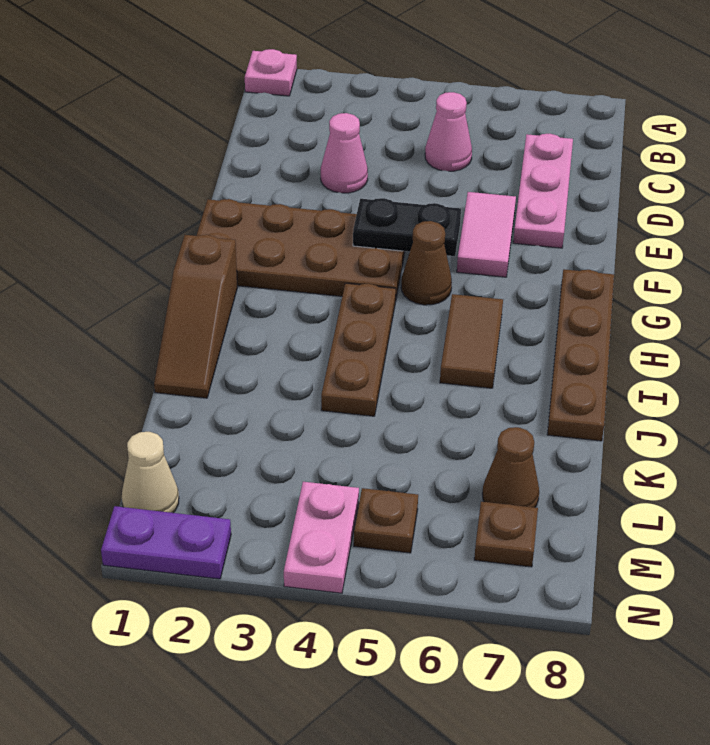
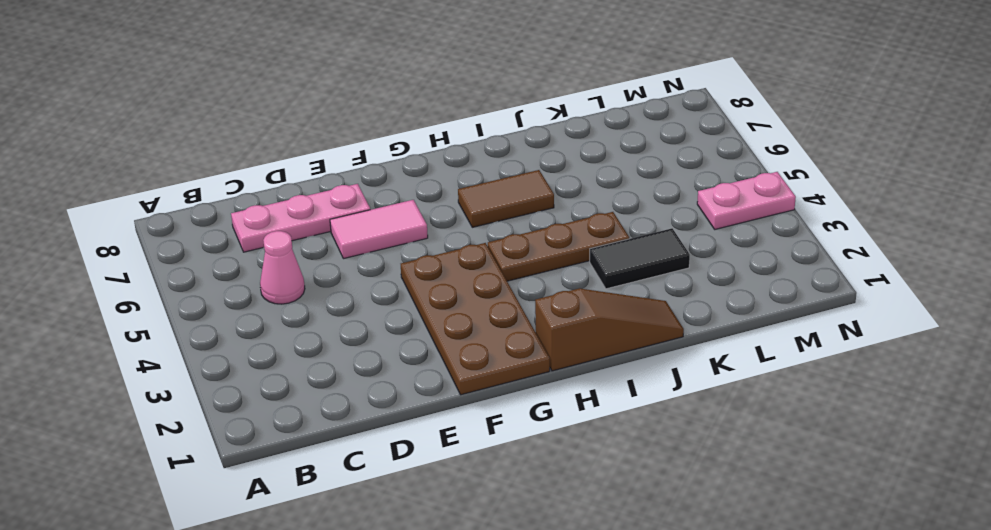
black 1x2 tile [590,228,690,289] -> none
none -> pink 1x1 plate [245,49,297,96]
none -> pink 1x1 cone [321,113,368,193]
none -> brown 1x1 cone [401,221,452,305]

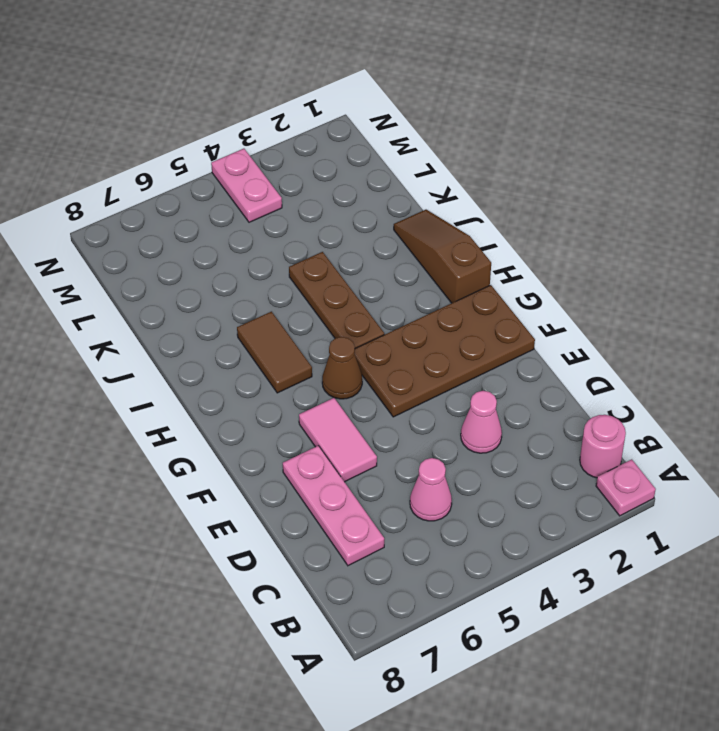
pink 1x1 round brick [580,415,626,478] -> none
none -> brown 1x4 plate [547,269,614,441]
none -> brown 1x1 cone [482,427,539,507]
none -> tan 1x1 cone [122,432,179,513]

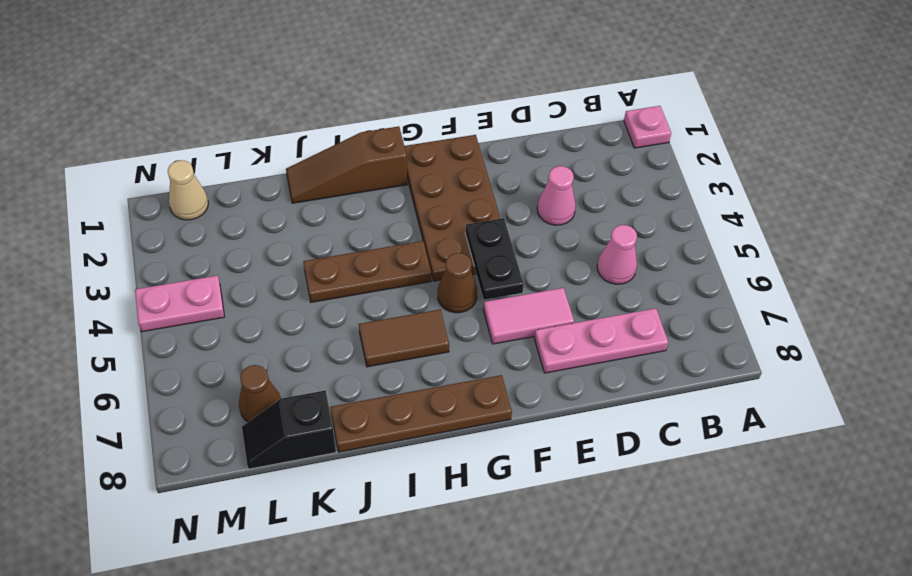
black 1x2 slope [242,390,336,469] -> none
none -> brown 1x1 plate [354,488,418,553]
none -> brown 1x1 plate [474,502,538,567]
none -> purple 1x2 plate [101,506,231,579]

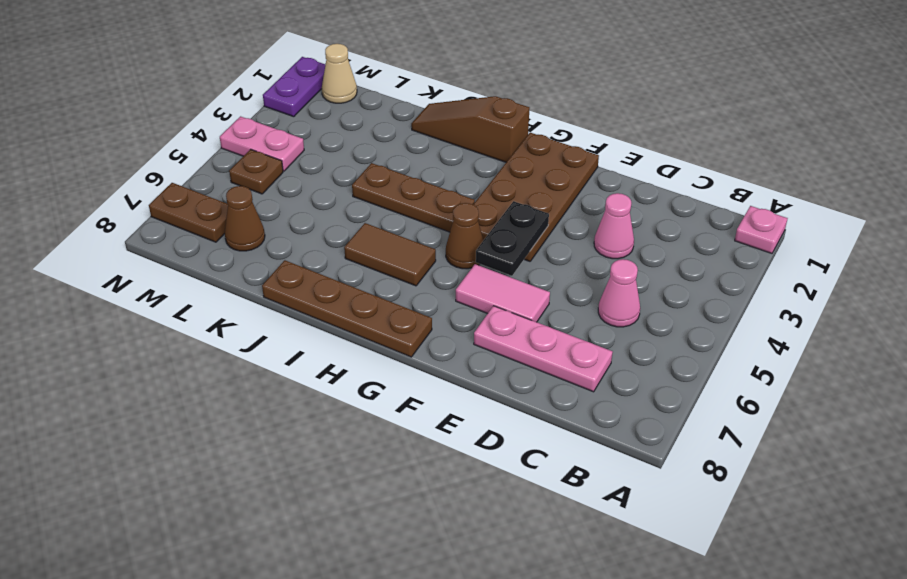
brown 1x2 plate [149,183,228,242] -> brown 1x1 plate [474,502,538,567]

